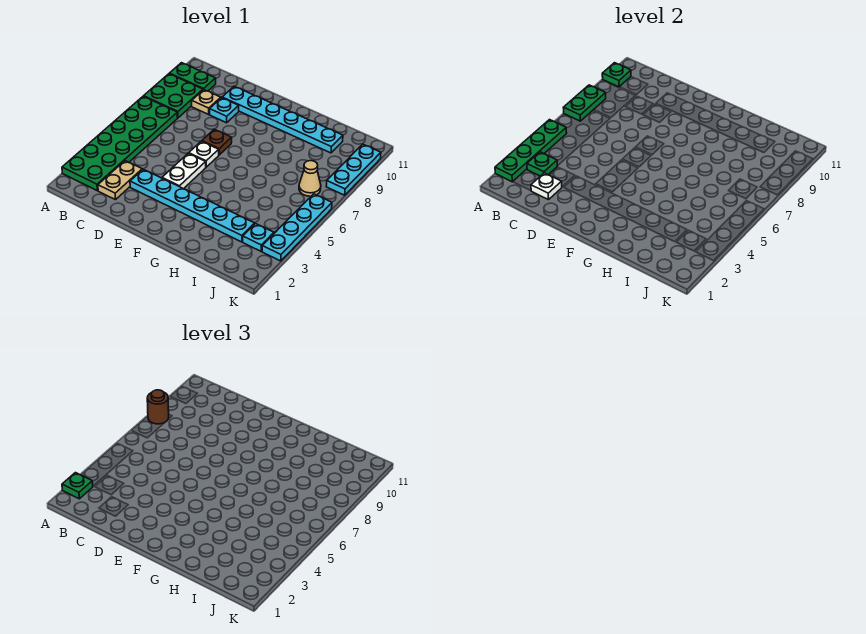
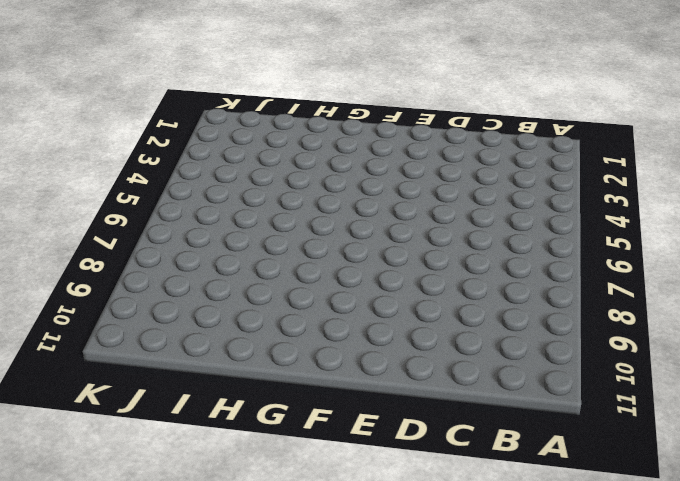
none -> green 2x6 plate [62,96,178,190]
none -> green 2x2 plate [144,74,203,118]
none -> green 1x2 plate [169,63,216,91]

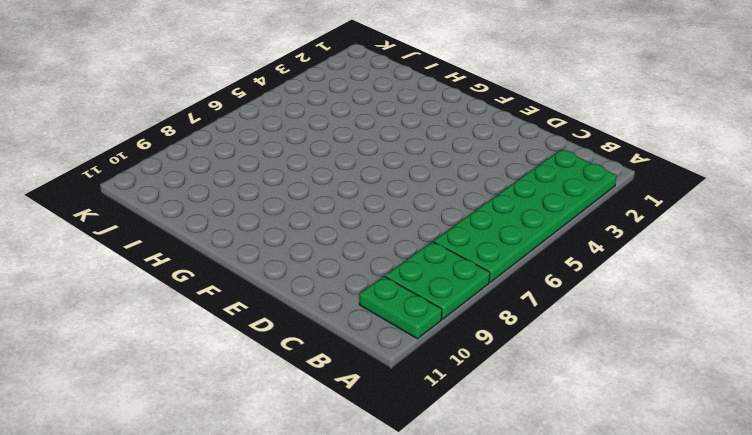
none -> tan 1x2 plate [98,161,142,200]
none -> tan 1x1 plate [192,90,221,114]
none -> cyan 1x6 plate [130,169,255,242]

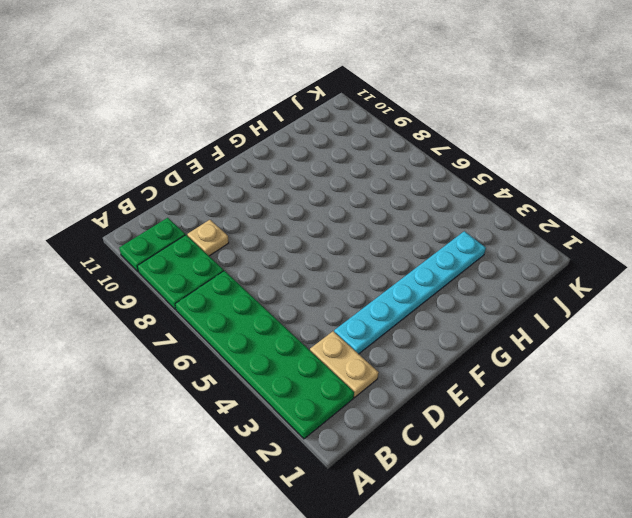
none -> cyan 1x1 plate [210,98,239,123]
none -> cyan 1x6 plate [222,86,343,153]
none -> white 1x2 plate [162,153,206,189]

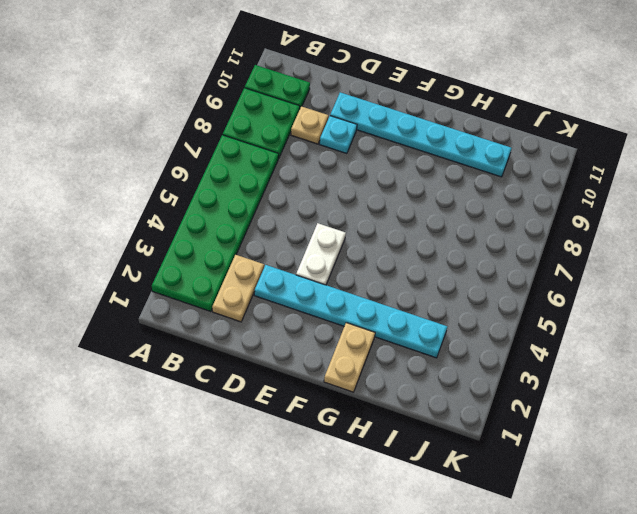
tan 1x2 plate [324,323,375,392] -> none
none -> white 1x1 plate [189,141,219,167]
none -> brown 1x1 plate [202,129,232,155]
none -> cyan 1x1 plate [243,224,274,251]

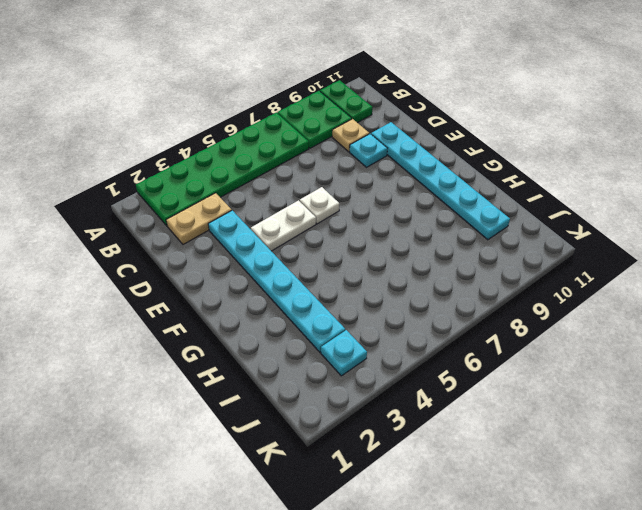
none -> brown 1x1 plate [202,129,232,155]
none -> tan 1x1 cone [299,161,321,196]
none -> cyan 1x4 plate [262,194,332,261]

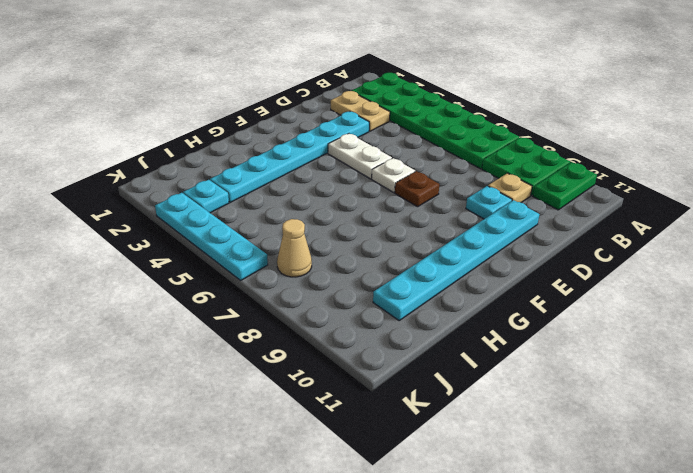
none -> cyan 1x3 plate [326,144,381,195]
none -> green 1x4 plate [495,120,567,182]
none -> green 1x2 plate [563,85,606,121]

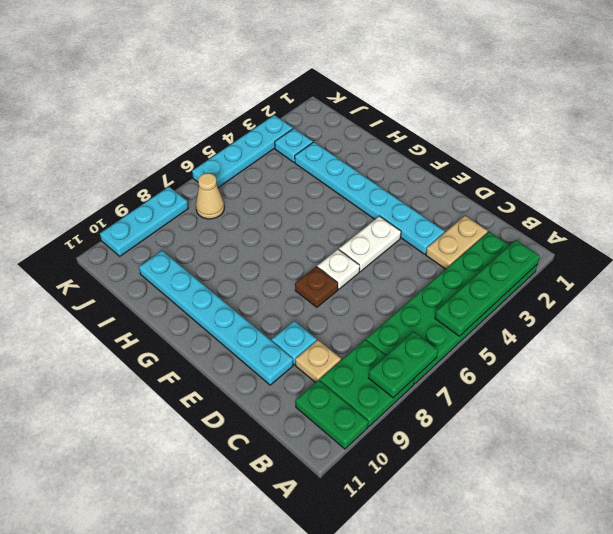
none -> green 1x1 plate [602,63,631,87]
none -> green 1x1 plate [527,152,557,176]
none -> white 1x1 plate [531,173,562,200]

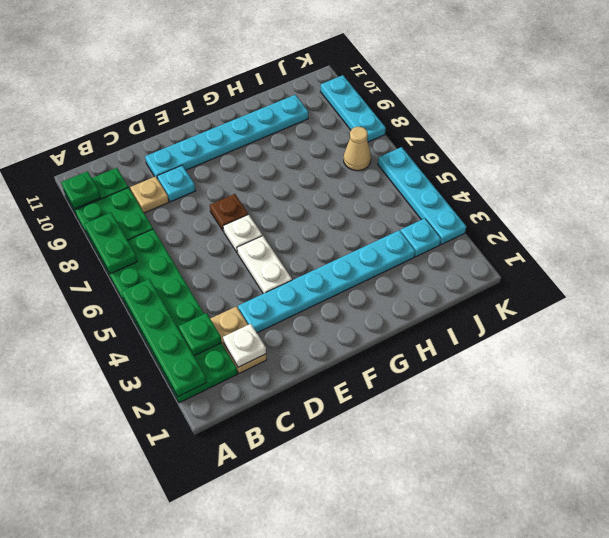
none -> green 1x1 plate [62,473,93,499]
none -> brown 1x1 round brick [147,390,169,424]

